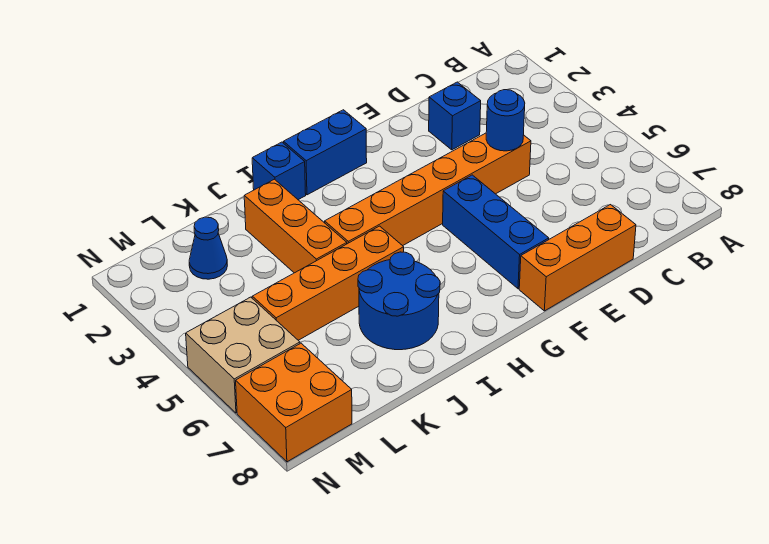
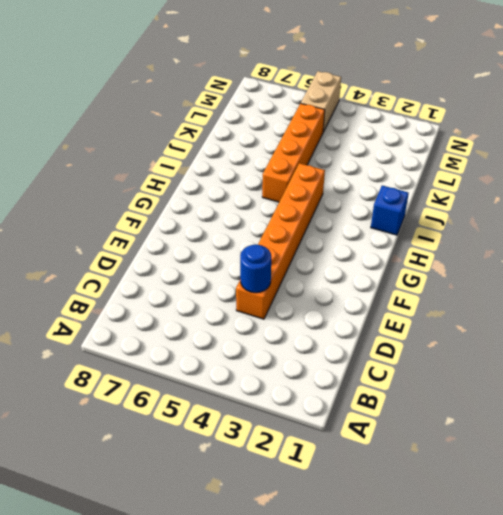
tan 1x2 brick [301,71,341,132] -> tan 2x2 brick [186,297,300,413]
none -> blue 1x1 brick [429,82,481,150]
none -> orange 1x3 brick [519,205,636,311]
none -> blue 1x3 brick [443,175,549,289]

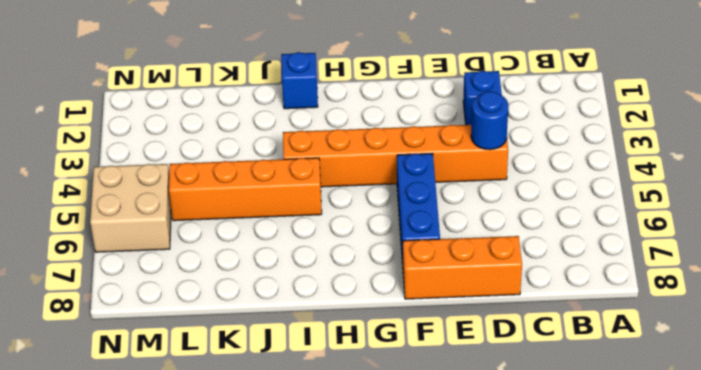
none -> blue 1x2 brick [284,110,367,195]
none -> blue 2x2 round brick [358,252,440,350]
none -> orange 1x3 brick [244,179,347,273]

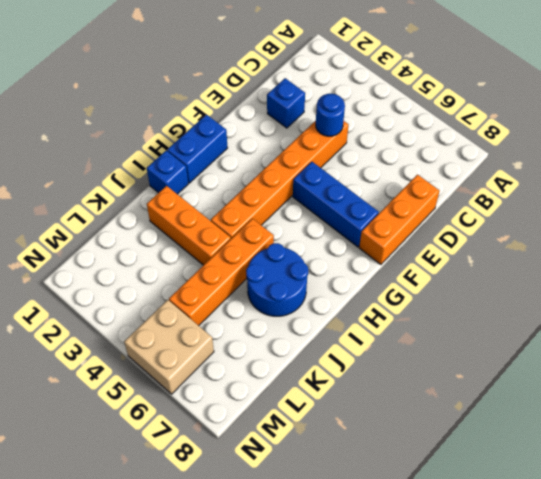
none -> blue 1x1 cone [189,217,227,279]
none -> orange 2x2 brick [236,343,352,462]

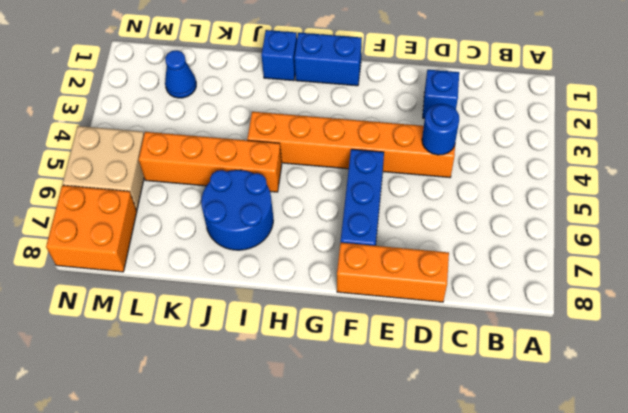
none -> orange 1x3 brick [244,179,347,273]

